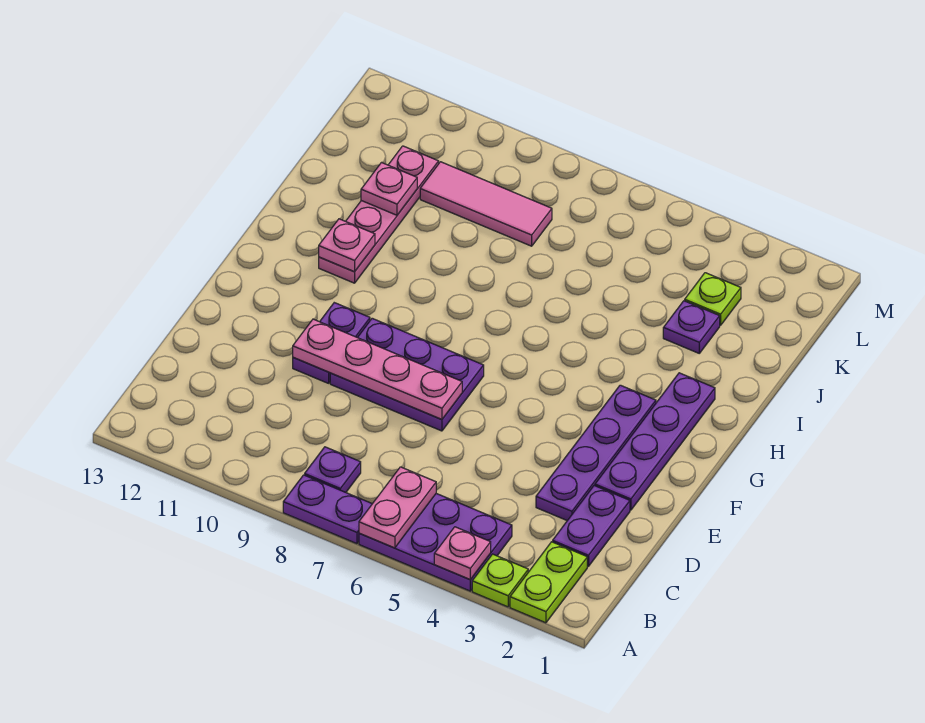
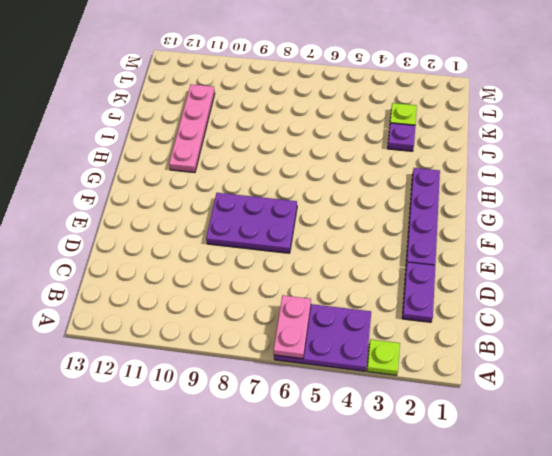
none -> lime 1x2 plate [510,542,587,623]
none -> purple 1x2 plate [283,475,372,544]
none -> purple 1x1 plate [305,447,361,492]

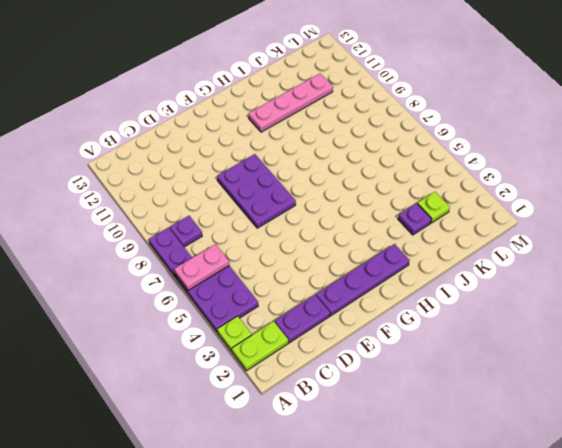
none -> purple 1x4 plate [536,385,656,521]
none -> purple 1x2 plate [293,303,370,383]
none -> pink 1x3 tile [420,162,552,246]

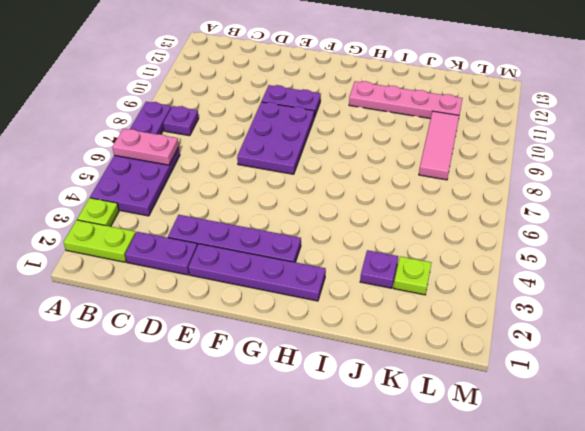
none -> pink 1x1 plate [434,527,491,580]
none -> pink 1x4 plate [293,319,462,420]
none -> pink 1x1 plate [319,219,375,272]

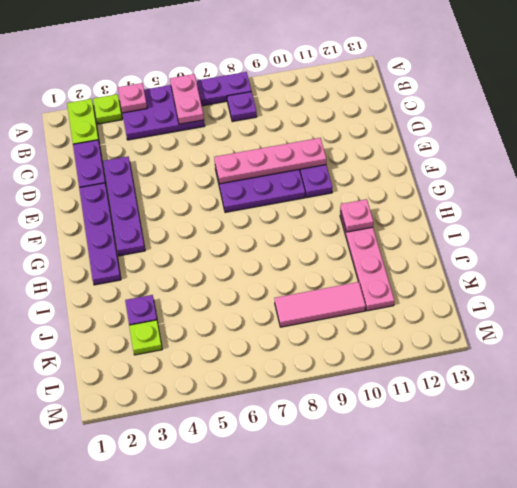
none -> pink 1x1 plate [361,163,417,215]

